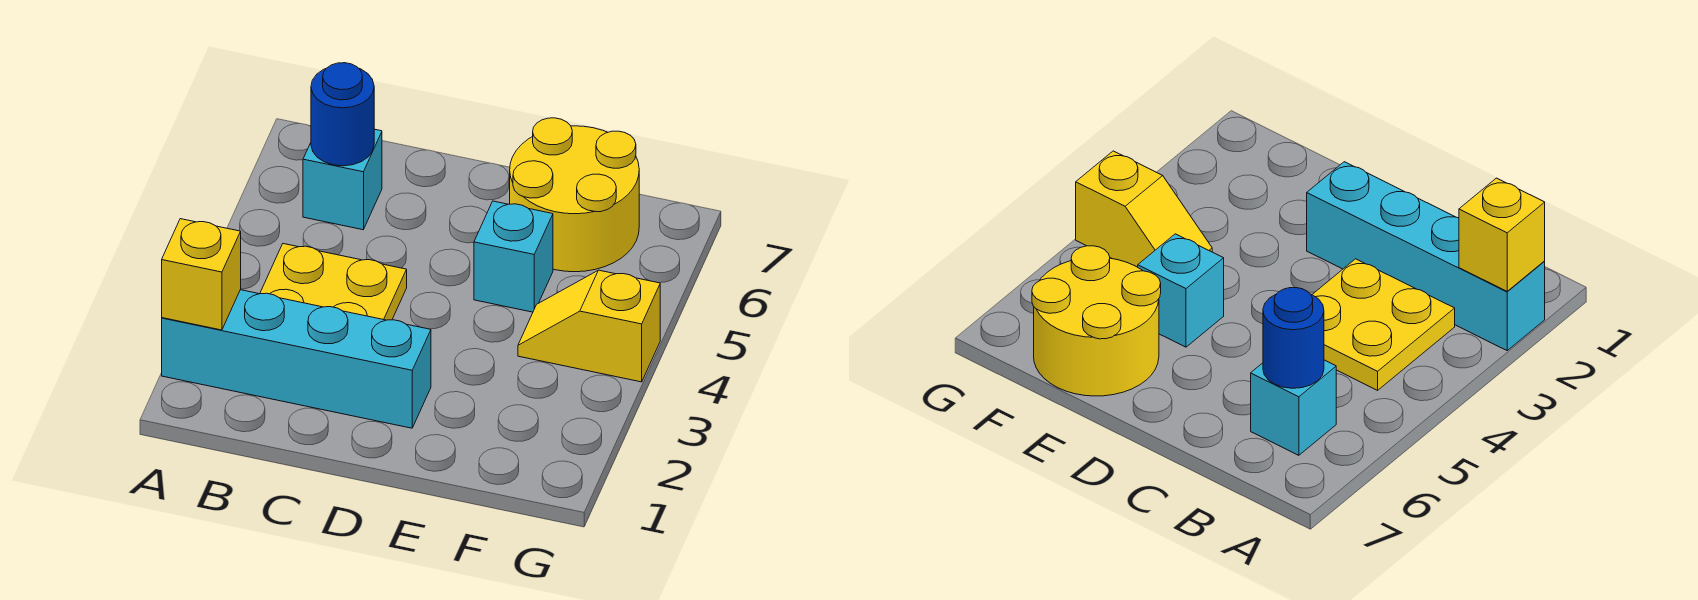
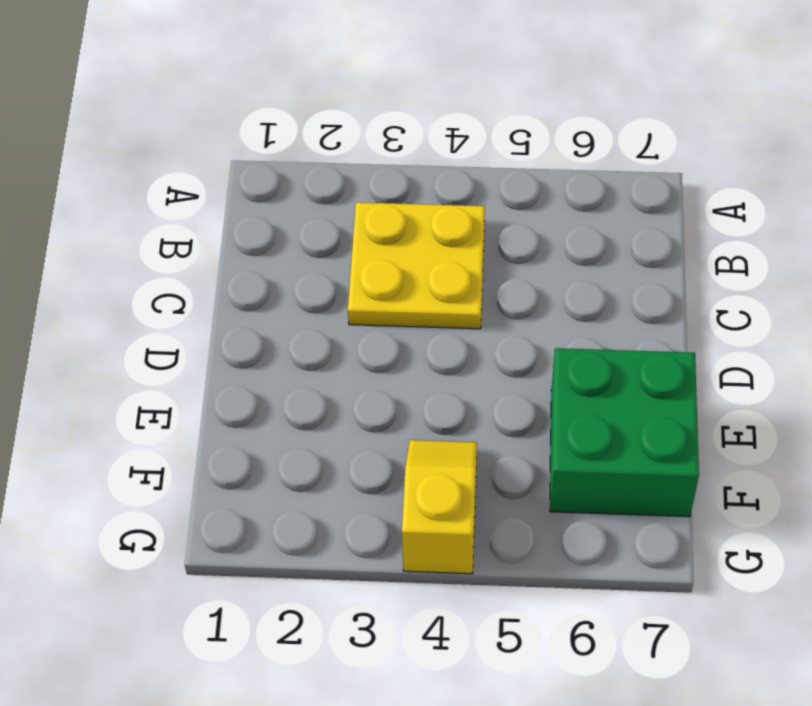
green 2x2 brick [550,348,699,517] -> yellow 2x2 round brick [510,118,639,272]
none -> cyan 1x4 brick [162,290,431,428]
none -> cyan 1x1 brick [303,129,382,230]

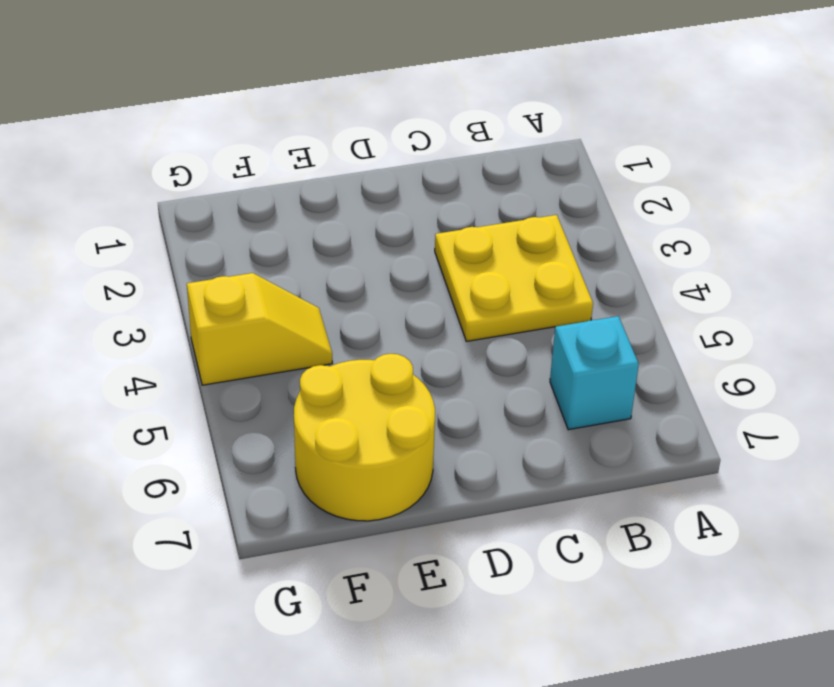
none -> cyan 1x4 brick [162,290,431,428]
none -> cyan 1x1 brick [474,201,553,312]

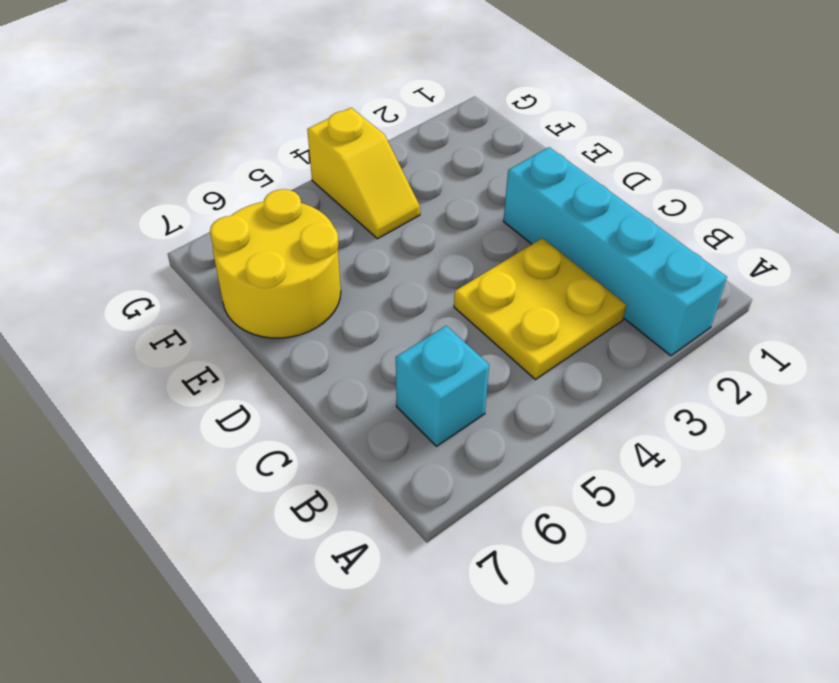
none -> cyan 1x1 brick [474,201,553,312]
none -> yellow 1x1 brick [162,219,241,330]

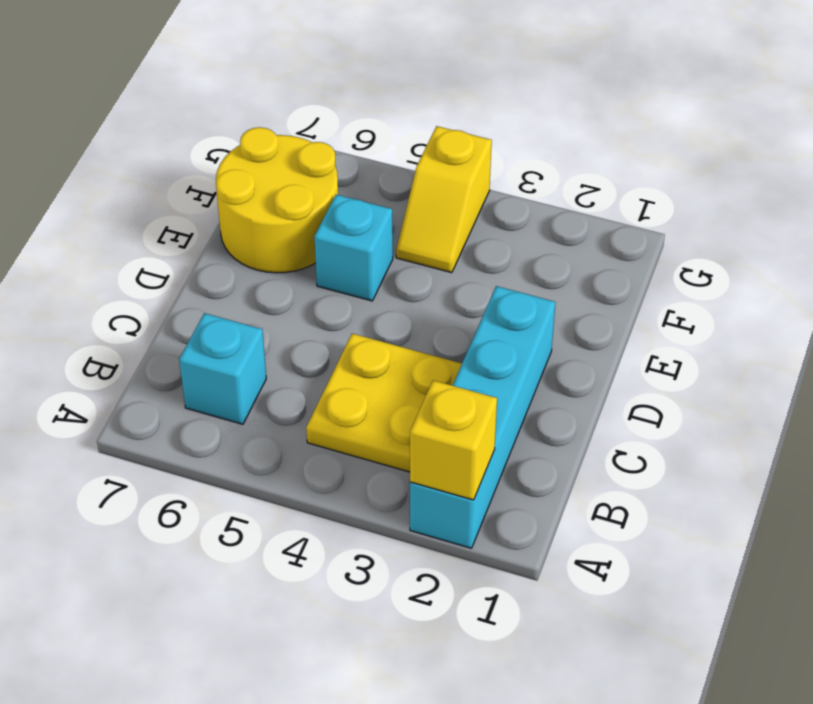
none -> blue 1x1 round brick [311,63,374,166]

